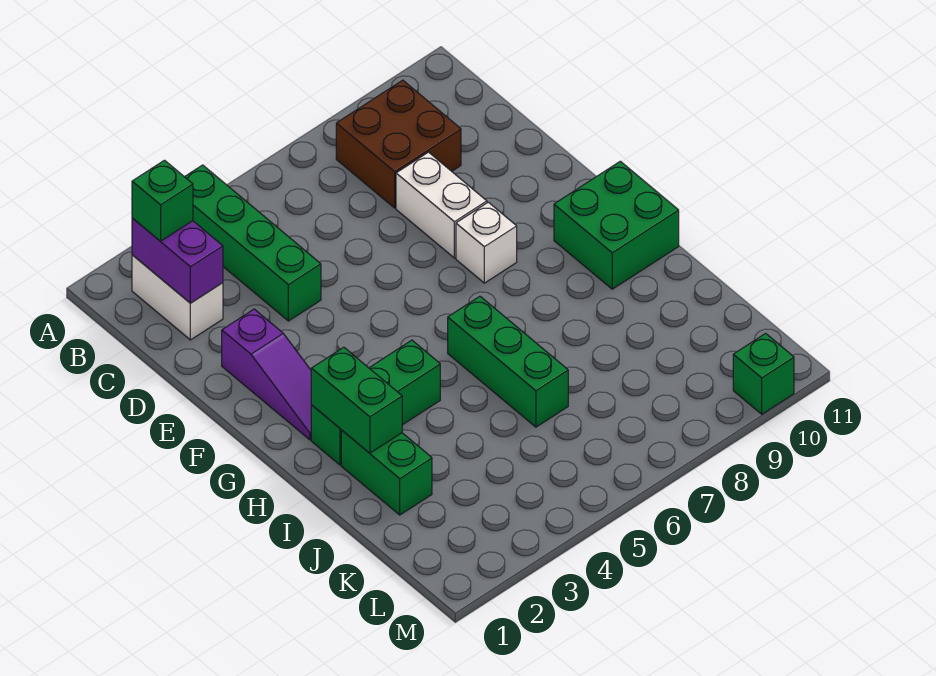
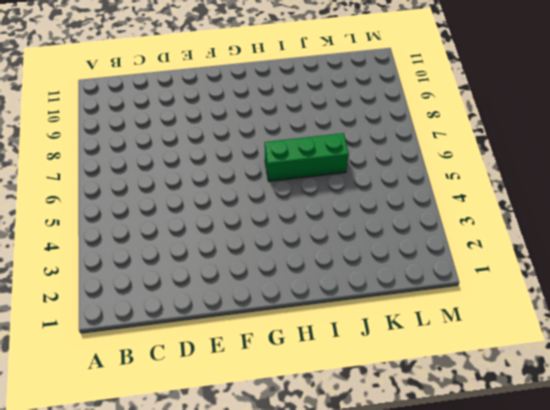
none -> green 1x4 brick [185,165,321,321]
none -> white 1x2 brick [132,255,223,340]
none -> brown 2x2 brick [336,80,461,208]

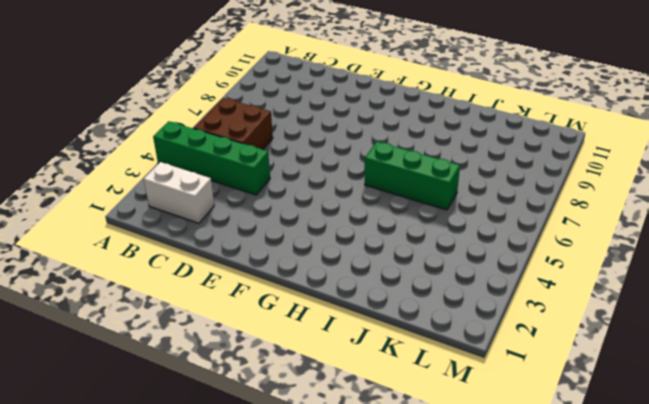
brown 2x2 brick [194,98,273,149] -> brown 2x2 brick moved to [336,80,461,208]
none -> white 1x2 brick [396,152,487,258]
none -> purple 1x3 slope [222,309,311,440]
none -> white 1x1 brick [456,202,517,283]

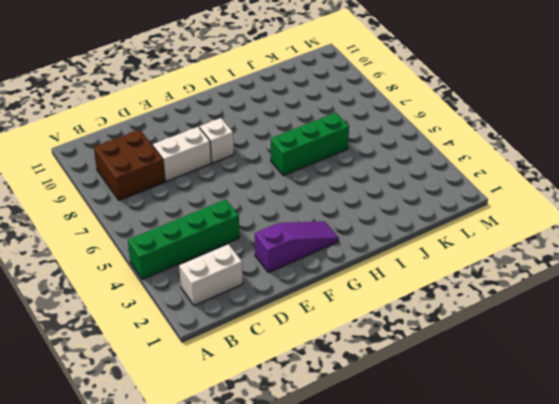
none -> green 2x2 brick [554,161,679,289]
none -> green 1x3 brick [311,340,440,465]
none -> green 1x2 brick [341,430,432,515]

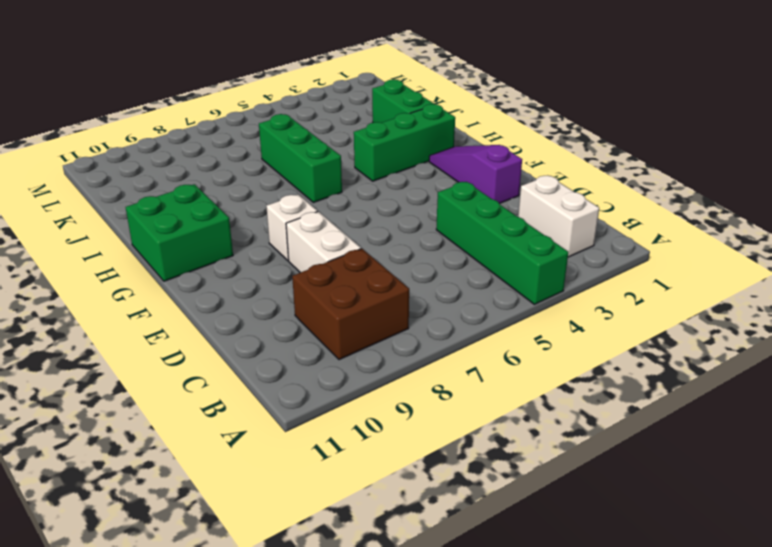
none -> green 1x1 brick [733,333,794,414]
none -> purple 1x2 brick [132,218,223,303]
none -> green 1x2 brick [311,347,402,453]

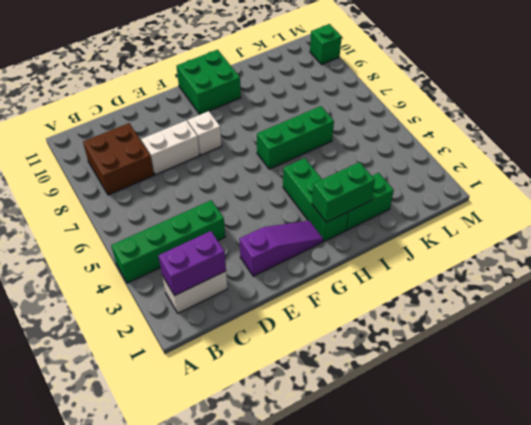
none -> green 1x1 brick [132,160,193,241]

